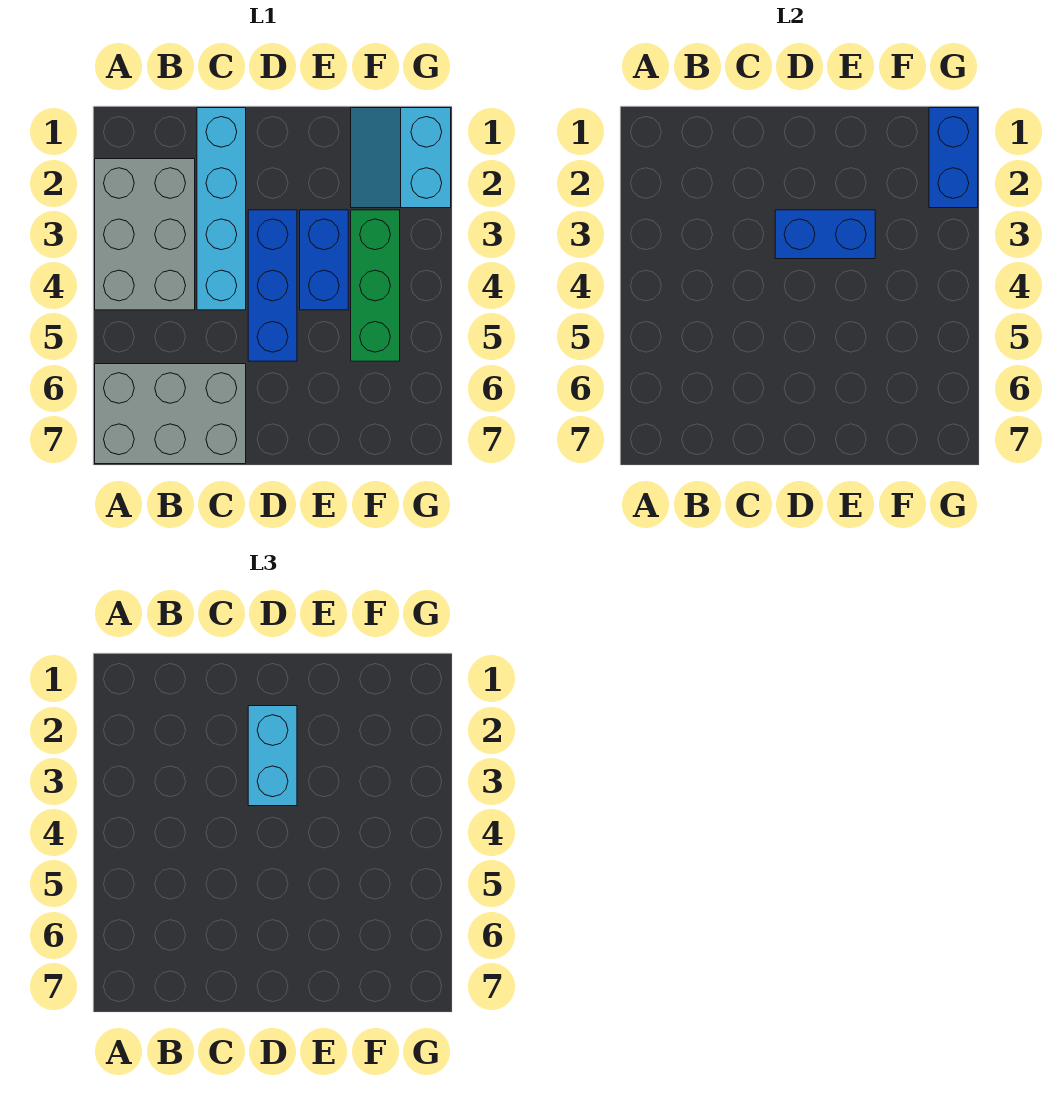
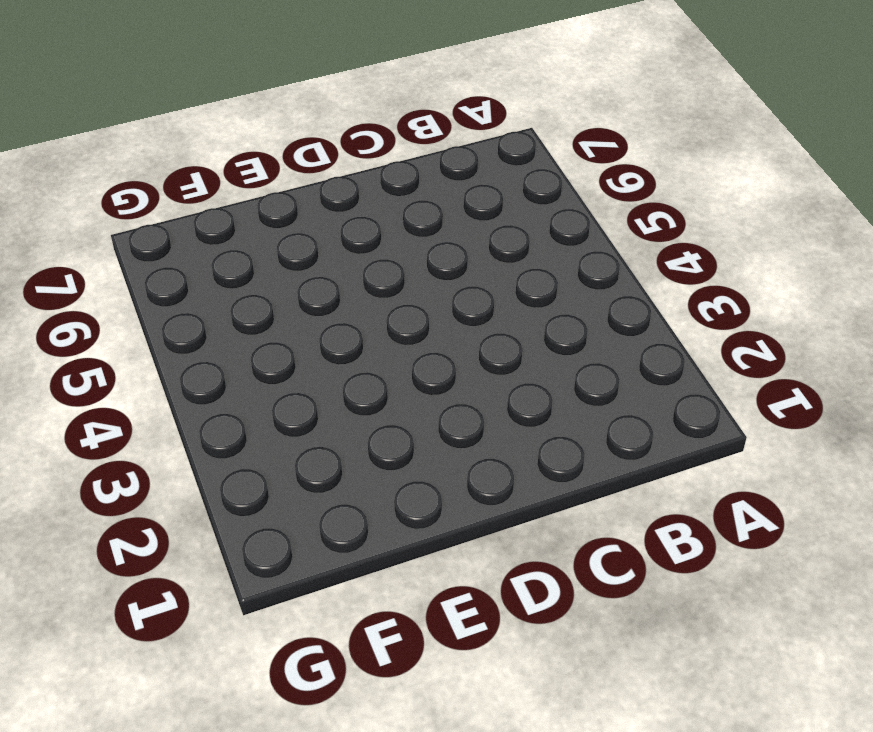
none -> grey 2x3 brick [95,159,195,310]
none -> grey 2x3 brick [95,364,246,464]

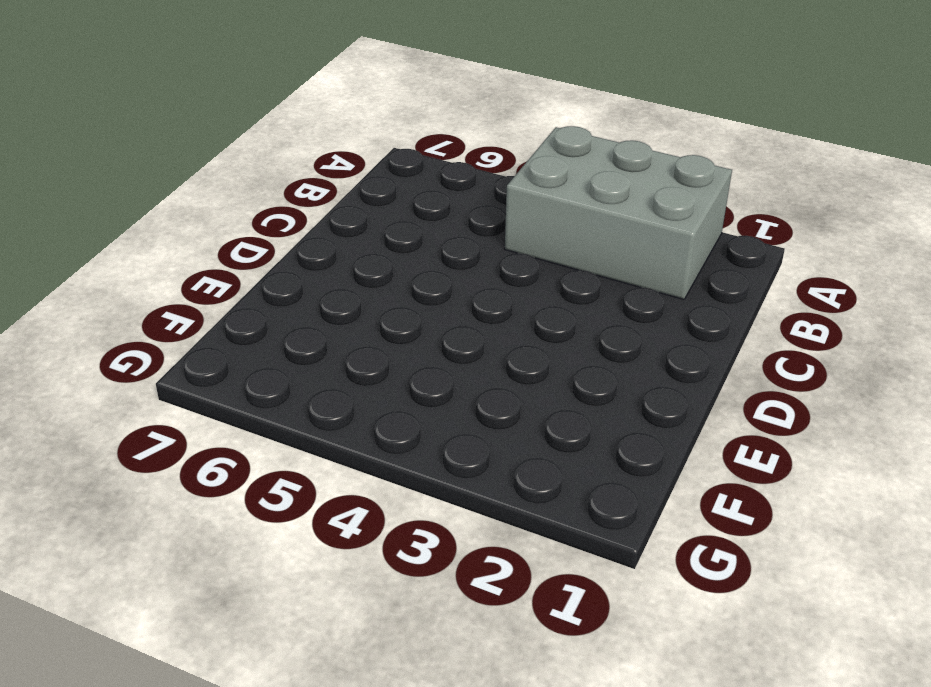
none -> grey 2x3 brick [95,364,246,464]
none -> cyan 1x4 brick [197,108,246,310]

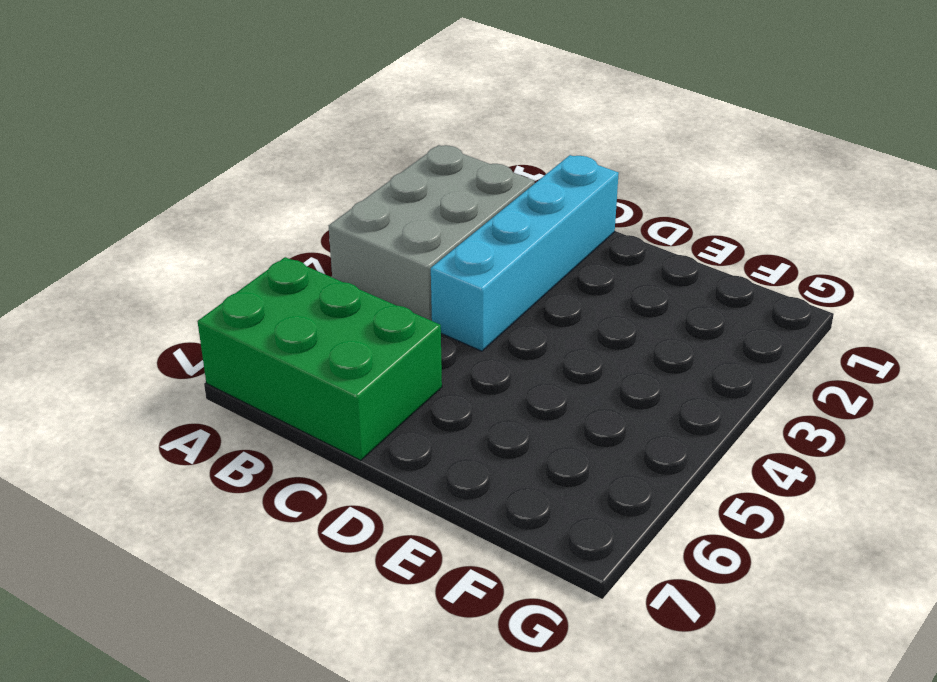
green 2x3 brick [197,257,442,460] -> grey 2x3 brick [95,364,246,464]
none -> blue 1x3 brick [248,210,297,361]
none -> blue 1x2 brick [300,210,348,310]

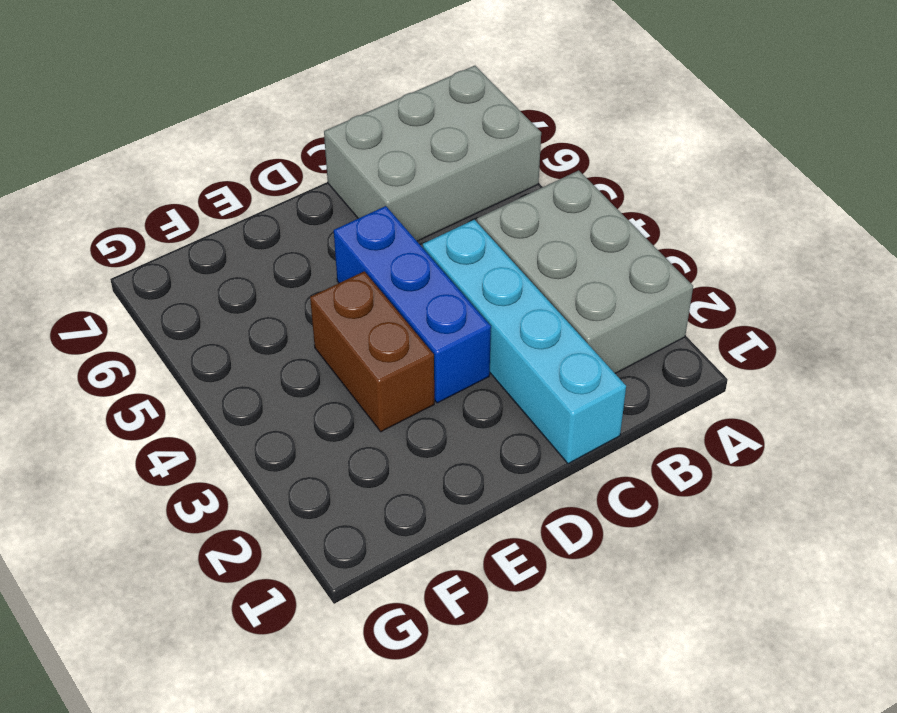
brown 1x2 brick [310,271,434,432] -> blue 1x2 brick [300,210,348,310]
none -> cyan 2x2 slope [351,108,451,208]
none -> green 1x3 brick [351,210,400,361]

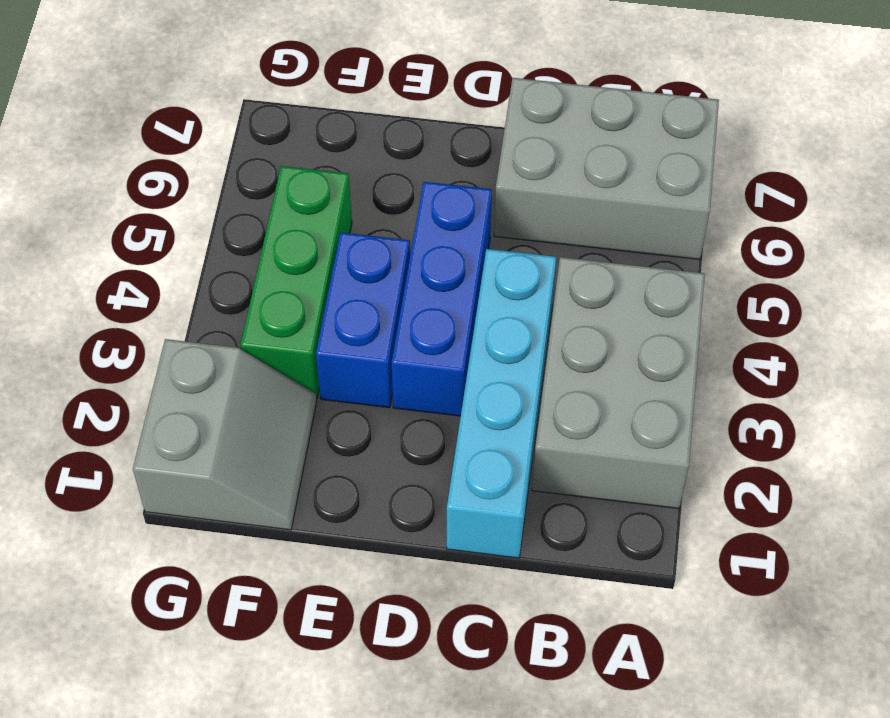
grey 2x2 slope [133,339,317,530] -> cyan 2x2 slope [351,108,451,208]
none -> blue 1x2 brick [775,210,875,259]
none -> blue 1x2 brick [929,108,978,208]

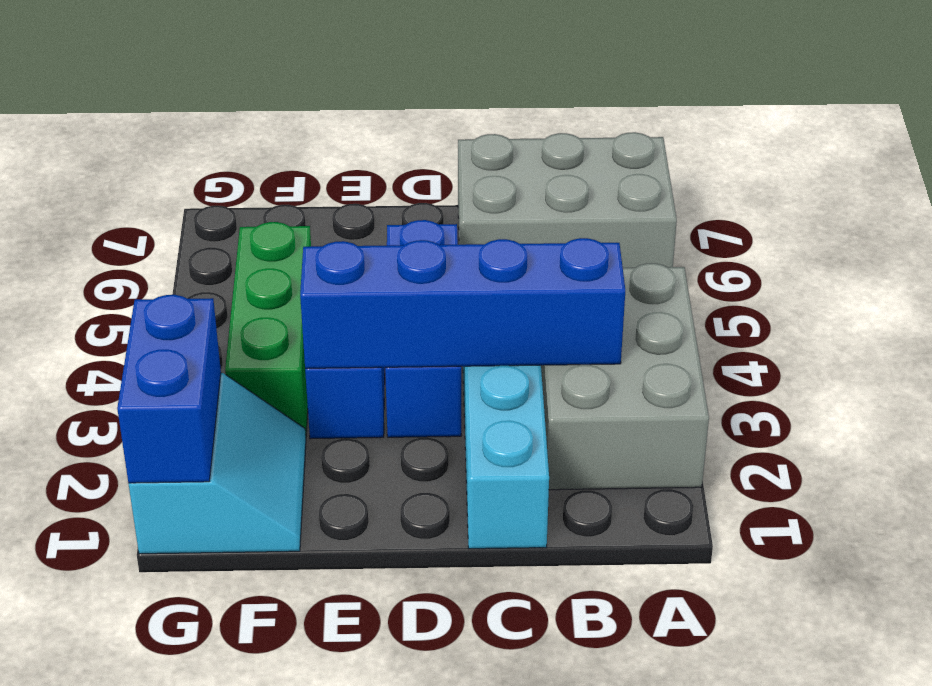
blue 1x4 brick [300,238,625,368] -> blue 1x2 brick [775,210,875,259]
none -> cyan 1x2 brick [248,706,297,806]

